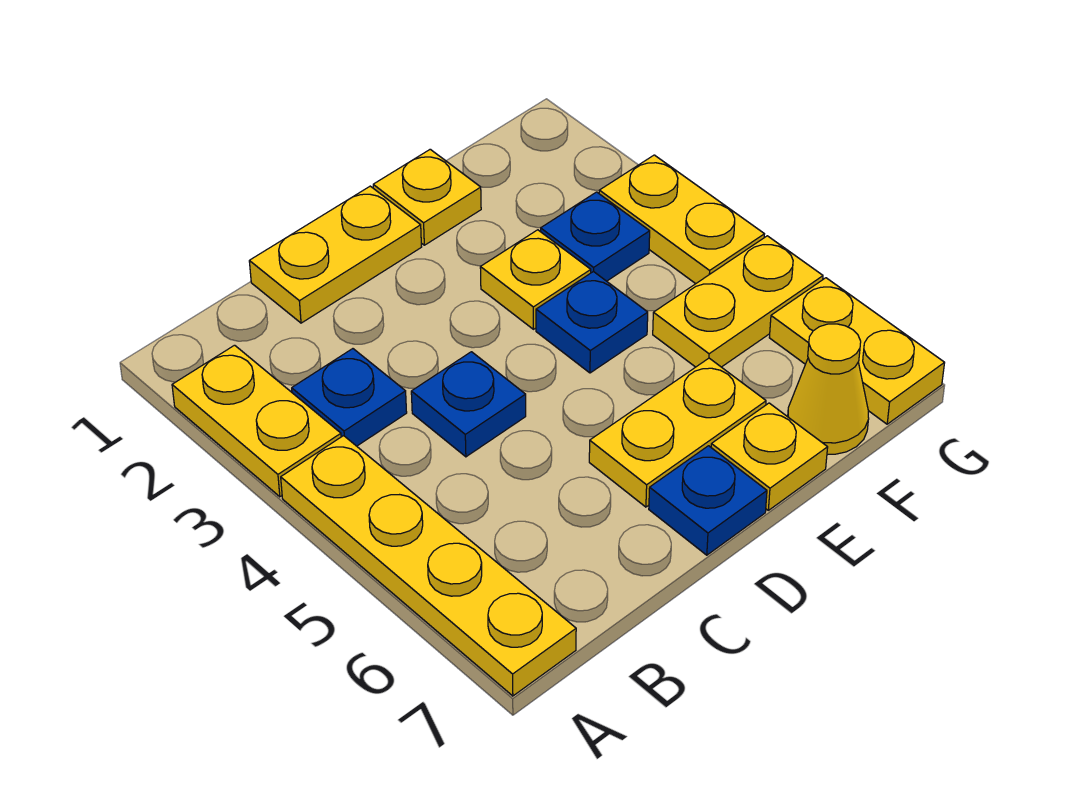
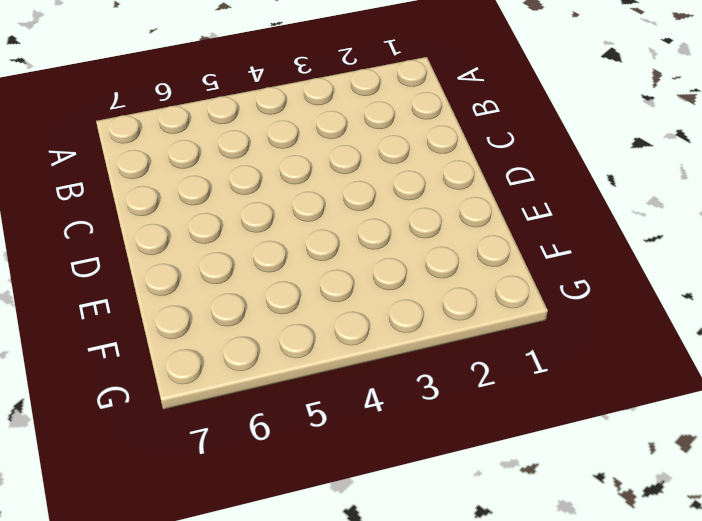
none -> yellow 1x2 plate [172,345,341,497]
none -> yellow 1x4 plate [281,436,576,696]
none -> blue 1x1 plate [292,349,407,446]

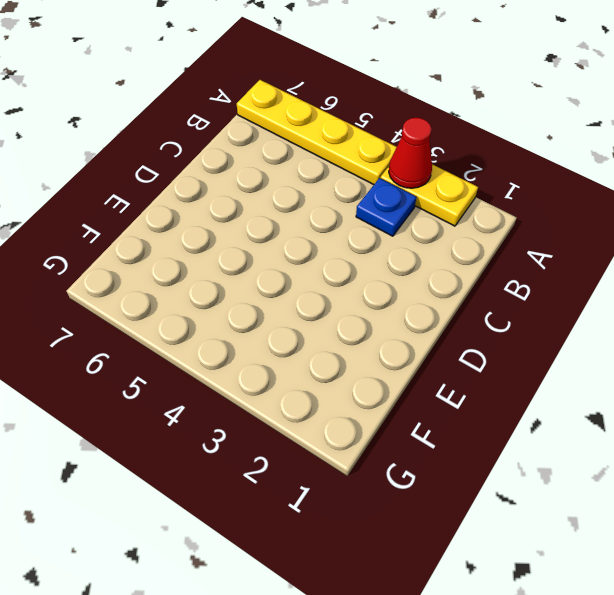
red 1x1 cone [389,118,432,188] -> none
none -> yellow 1x2 plate [249,186,421,323]
none -> blue 1x1 plate [411,352,526,457]
none -> yellow 1x2 plate [589,358,766,507]

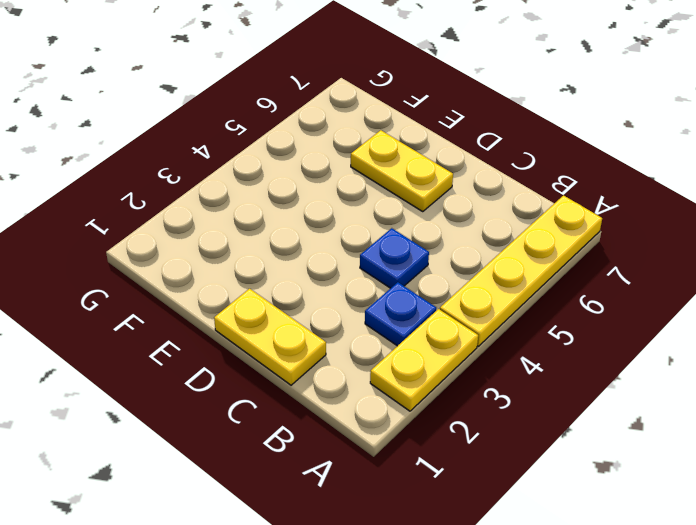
none -> blue 1x1 plate [649,446,767,555]
none -> yellow 1x1 plate [373,149,481,245]
none -> yellow 1x1 plate [480,230,591,329]

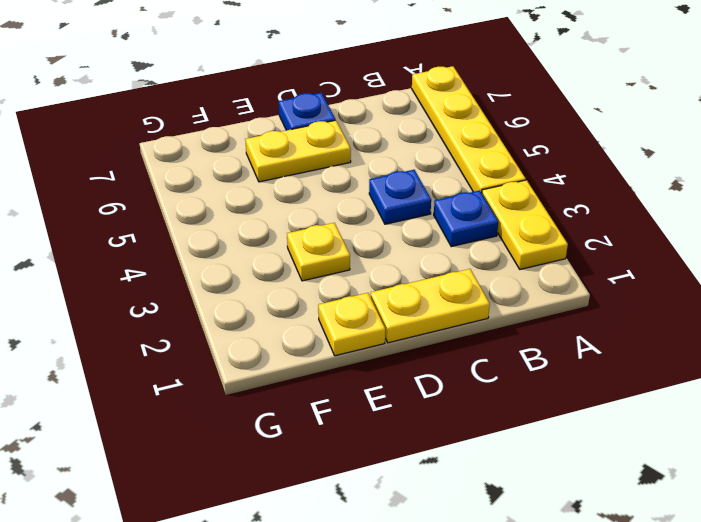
none -> blue 1x1 plate [536,271,648,373]
none -> yellow 1x1 plate [711,403,828,510]
none -> blue 1x1 plate [541,192,650,281]

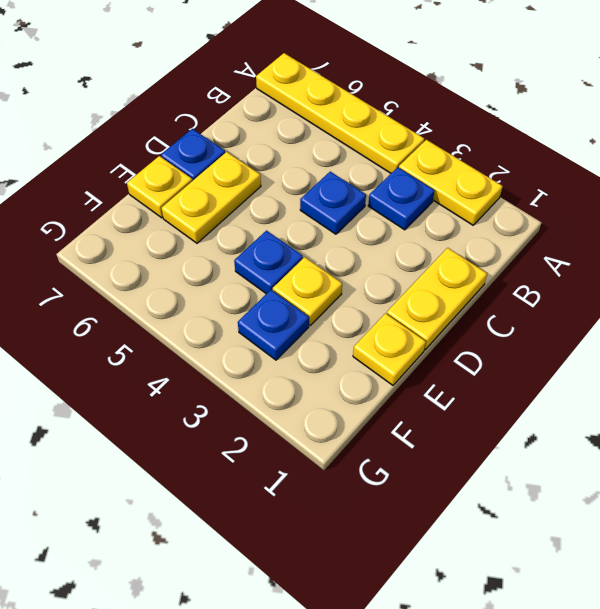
none -> yellow 1x2 plate [653,236,823,367]
none -> yellow 1x1 cone [788,324,869,454]
none -> yellow 1x2 plate [599,155,764,284]

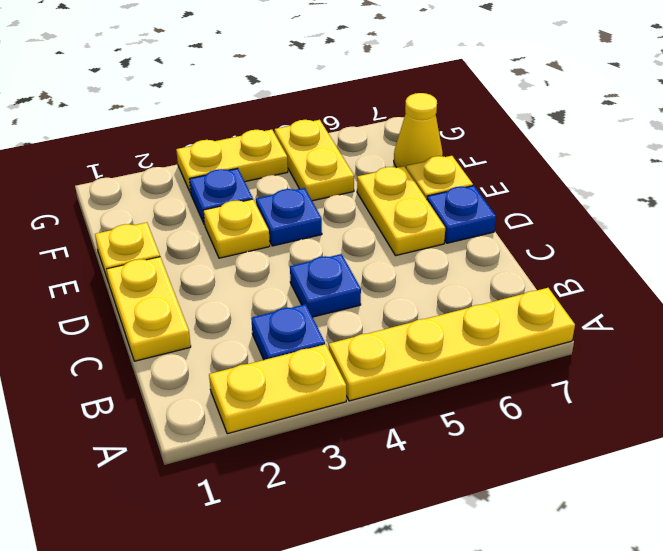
none -> yellow 1x2 plate [769,278,944,424]

